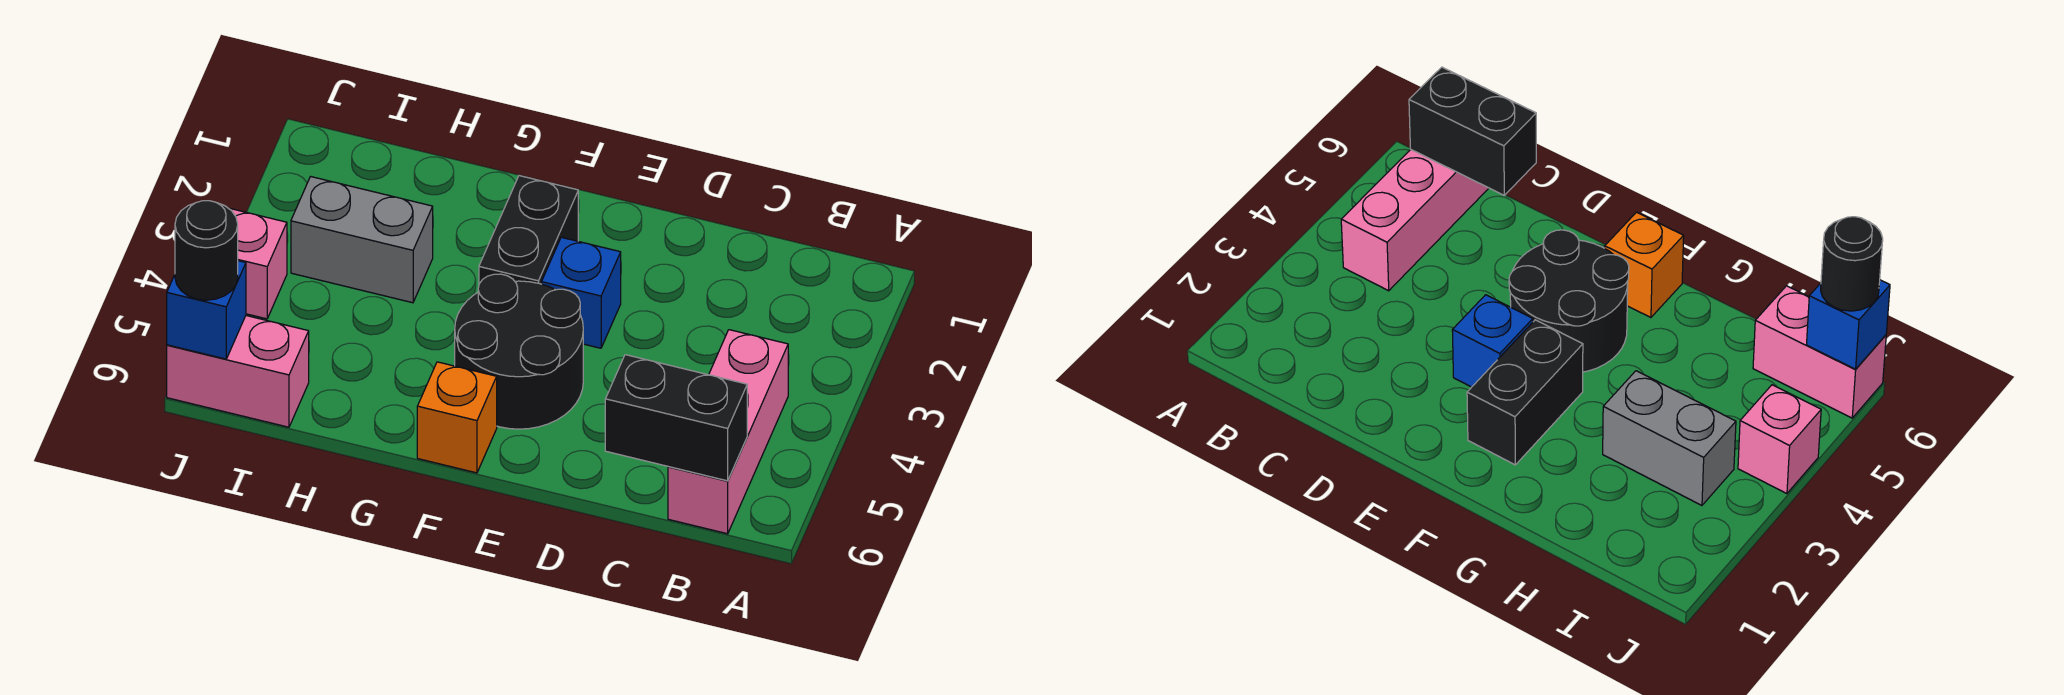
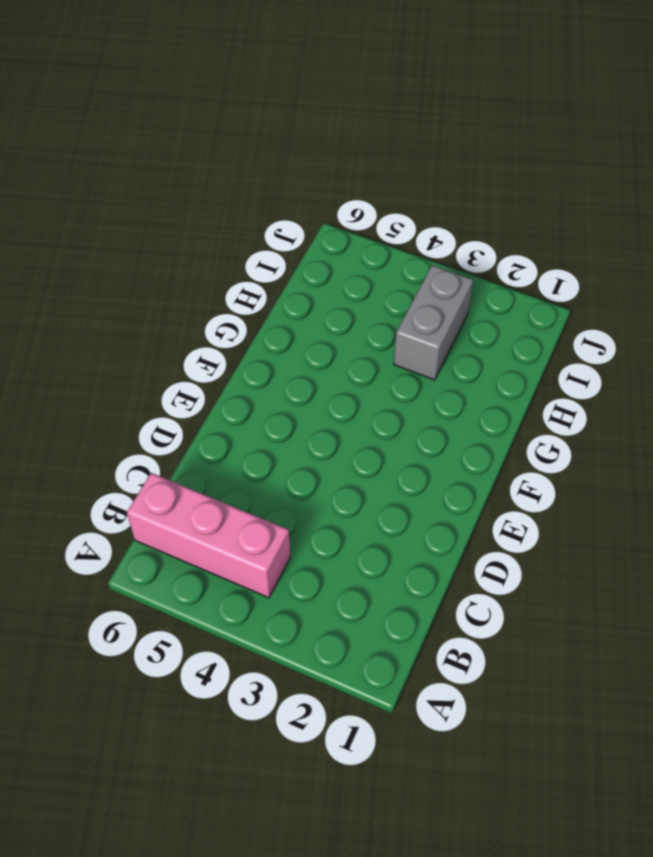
none -> blue 1x1 brick [542,237,621,348]
none -> black 2x2 round brick [455,274,583,429]

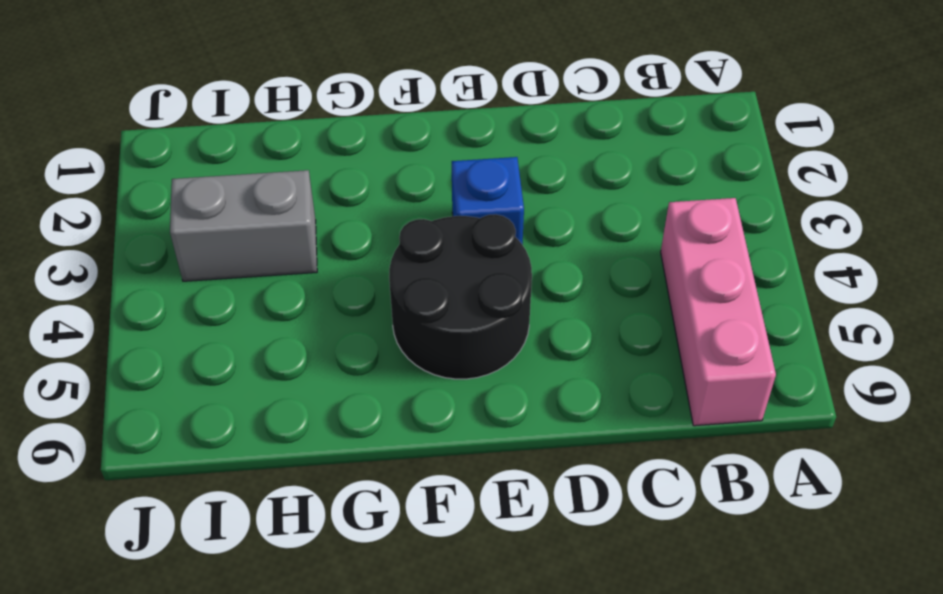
none -> black 1x2 brick [479,176,578,284]
none -> orange 1x1 brick [417,362,497,473]

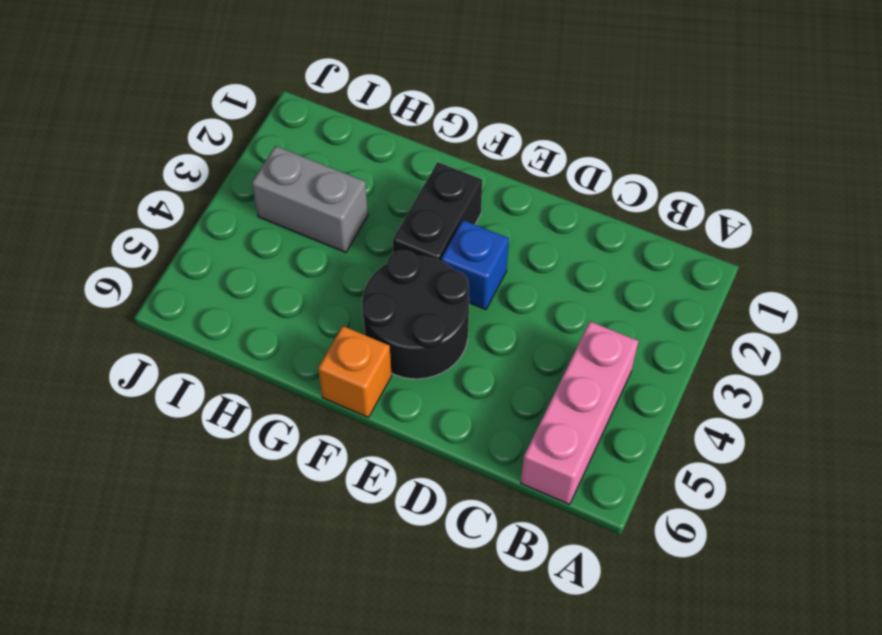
none -> pink 1x2 brick [167,316,309,427]
none -> pink 1x1 brick [229,208,287,319]

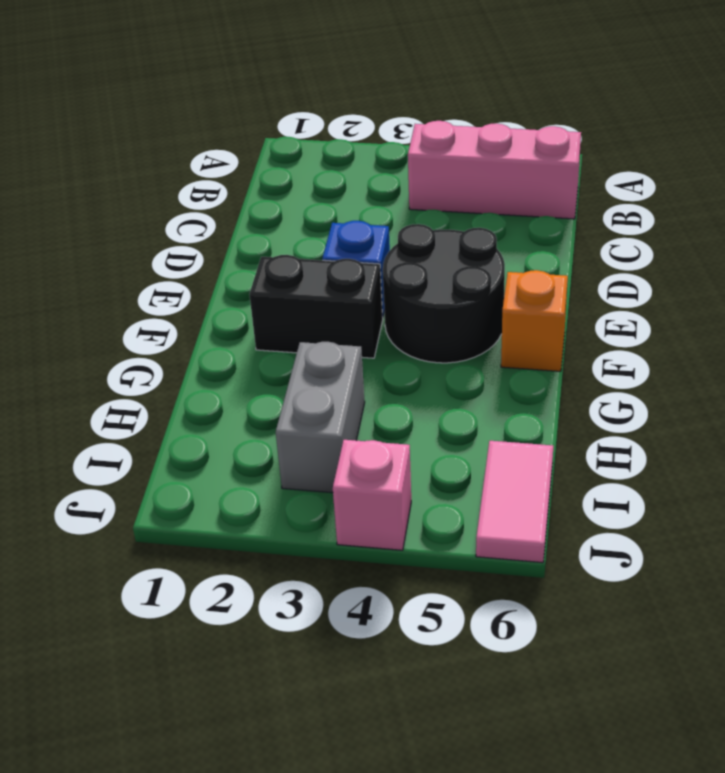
pink 1x2 tile [476,441,553,563] -> pink 1x2 brick [167,316,309,427]
none -> black 1x2 brick [605,355,747,481]
none -> blue 1x1 brick [167,261,246,359]

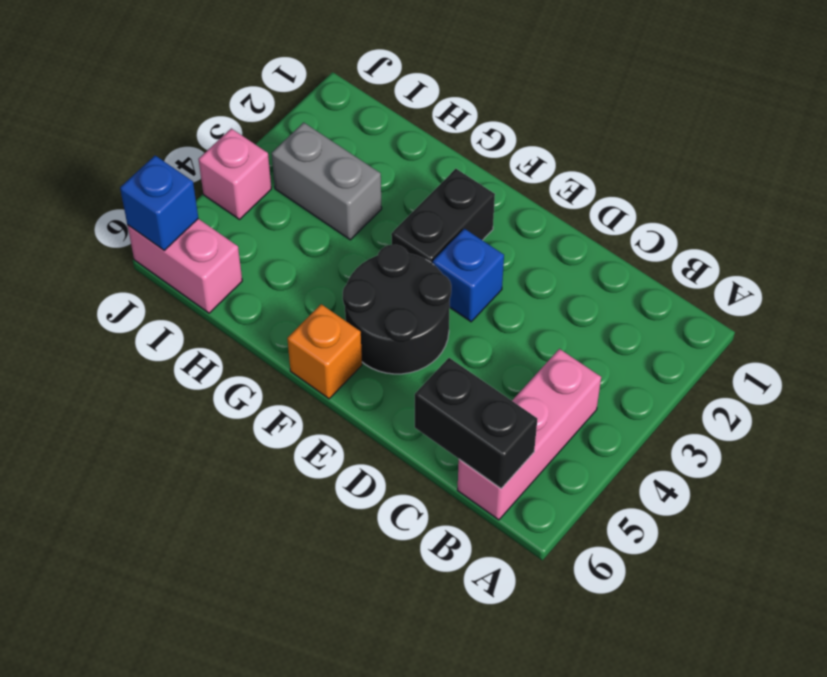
none -> black 1x1 round brick [175,201,238,300]

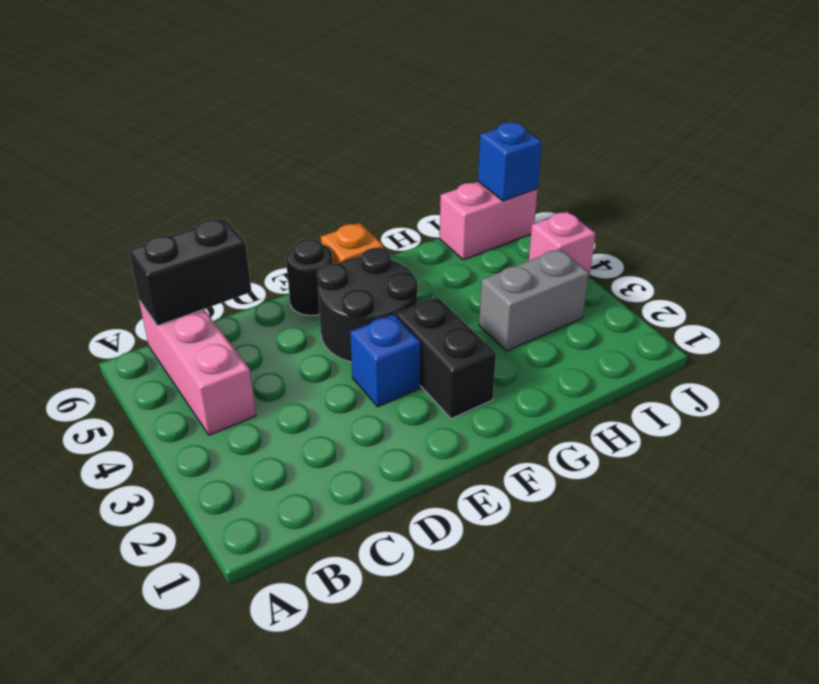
black 1x1 round brick [286,239,333,316] -> black 1x1 round brick moved to [175,201,238,300]

